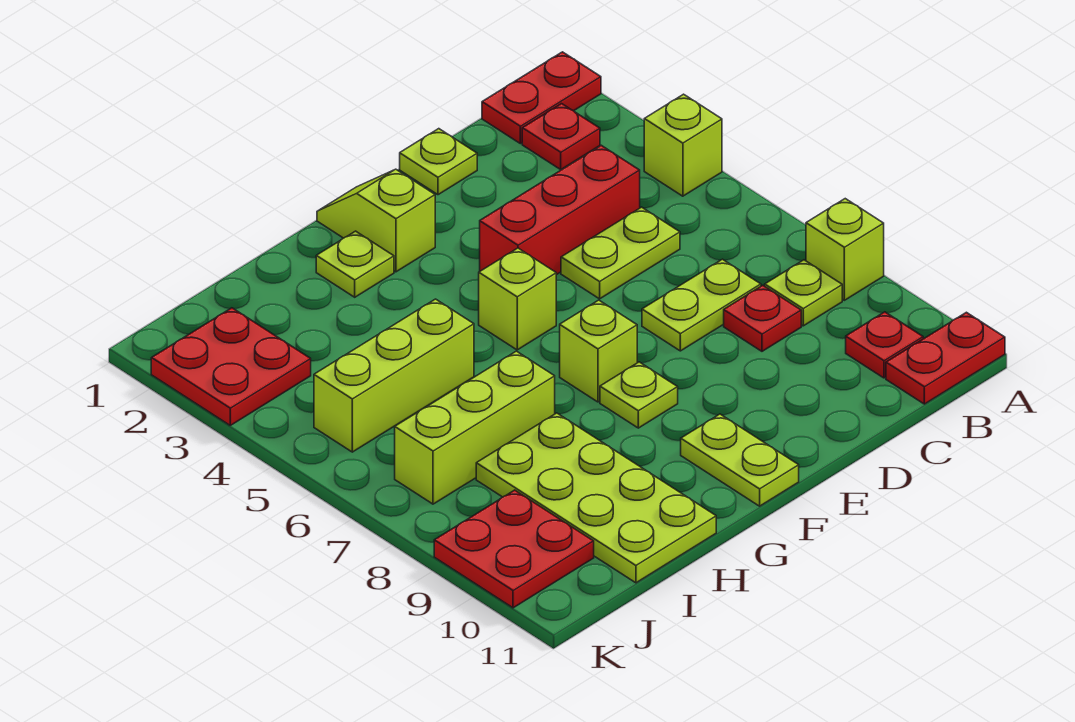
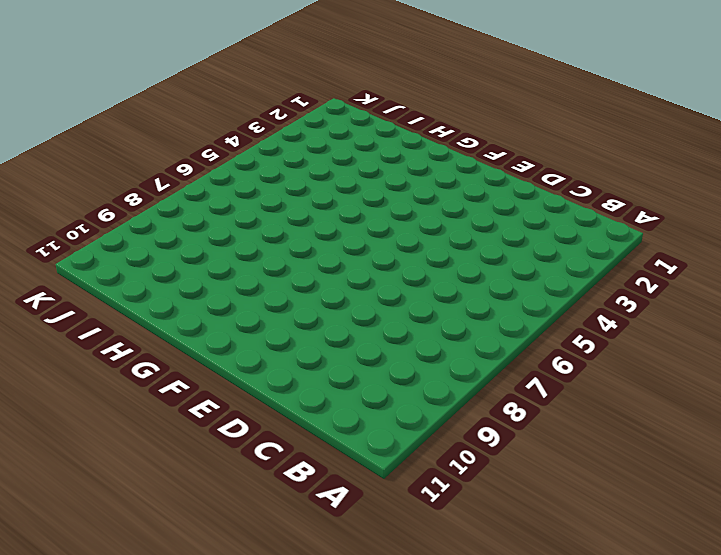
none -> red 1x2 plate [482,52,601,144]
none -> lime 1x1 brick [644,94,722,196]
none -> lime 1x1 brick [806,199,884,300]

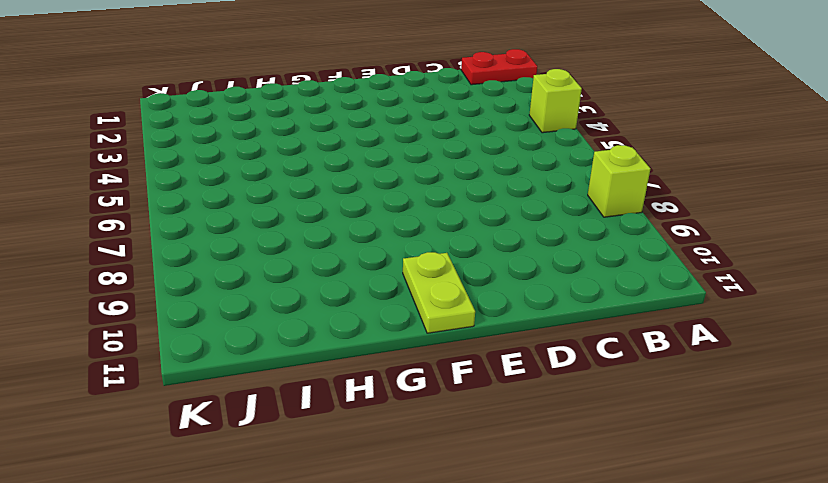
none -> red 1x2 plate [886,312,1005,404]
none -> red 1x1 plate [522,104,600,170]
none -> lime 1x1 plate [765,260,842,326]

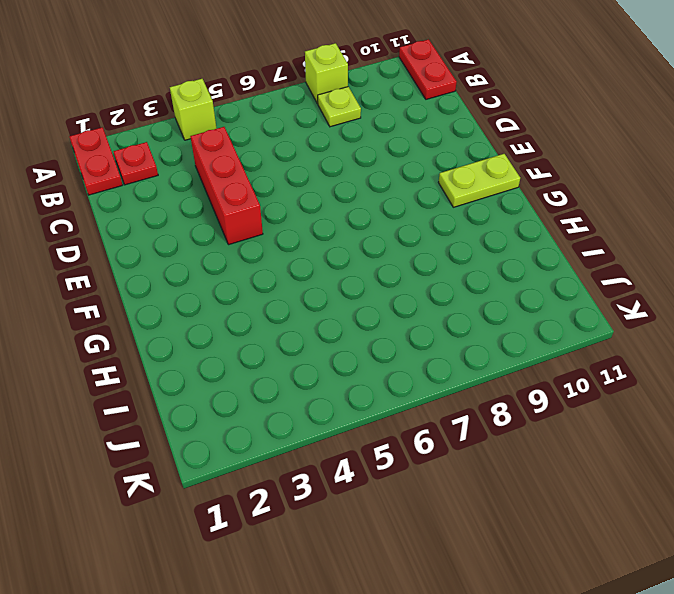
none -> red 1x1 plate [846,312,923,378]
none -> lime 1x2 plate [561,207,680,299]
none -> lime 1x2 plate [642,259,761,351]

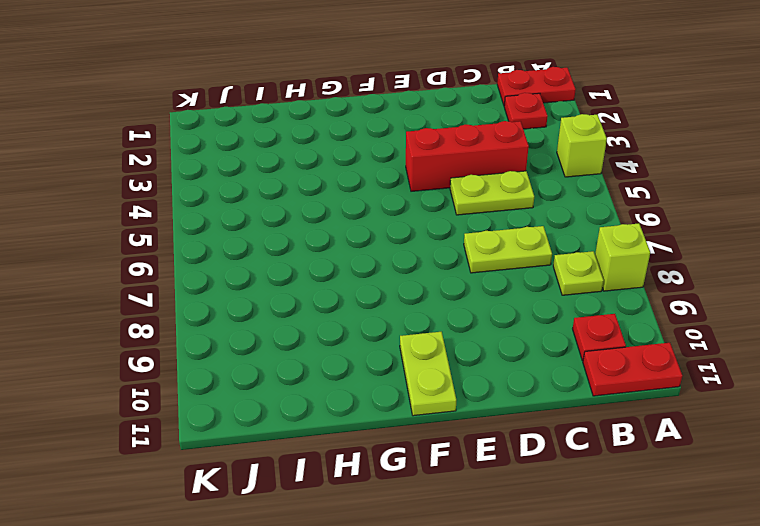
none -> red 1x1 plate [724,285,801,351]
none -> lime 1x1 plate [400,129,477,195]
none -> lime 1x2 slope [317,169,435,272]

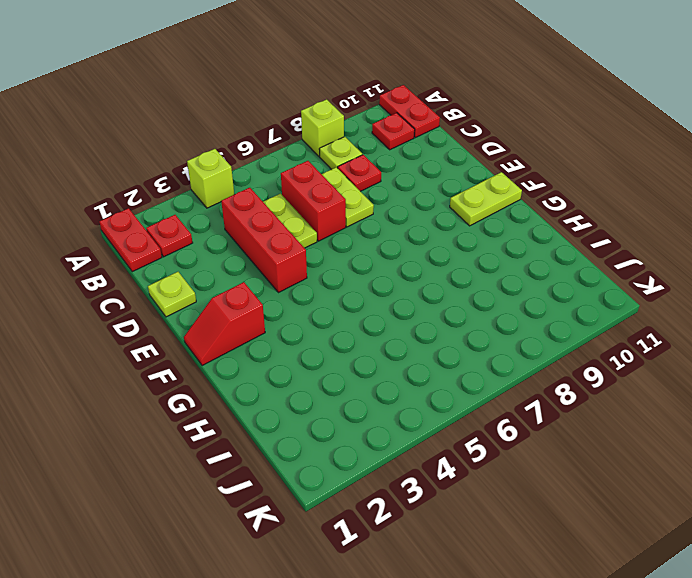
red 1x2 brick [281,161,346,241] -> none
red 1x2 slope [184,282,265,366] -> lime 1x2 slope [317,169,435,272]
none -> lime 1x1 brick [479,248,556,350]
none -> lime 1x1 brick [560,300,637,402]
none -> lime 1x1 plate [600,362,678,428]

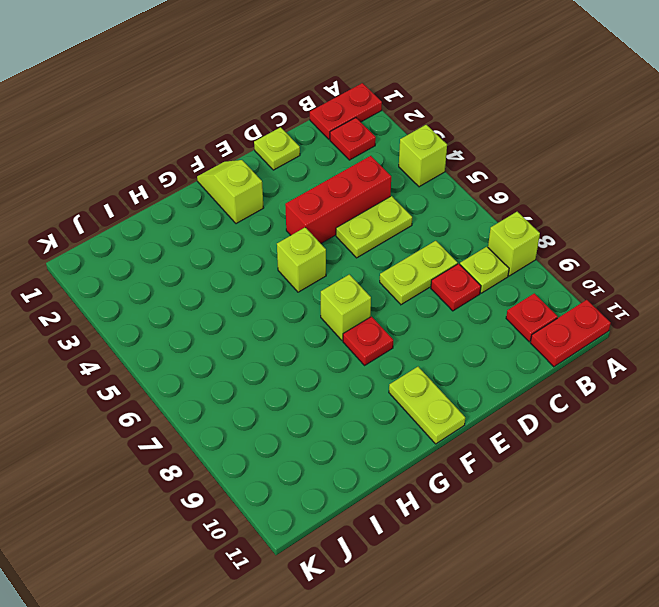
red 1x1 plate [343,317,393,365] -> lime 1x1 plate [600,362,678,428]
none -> lime 1x1 plate [316,231,394,297]
none -> lime 1x3 brick [314,299,474,452]
none -> lime 1x3 brick [395,351,555,504]

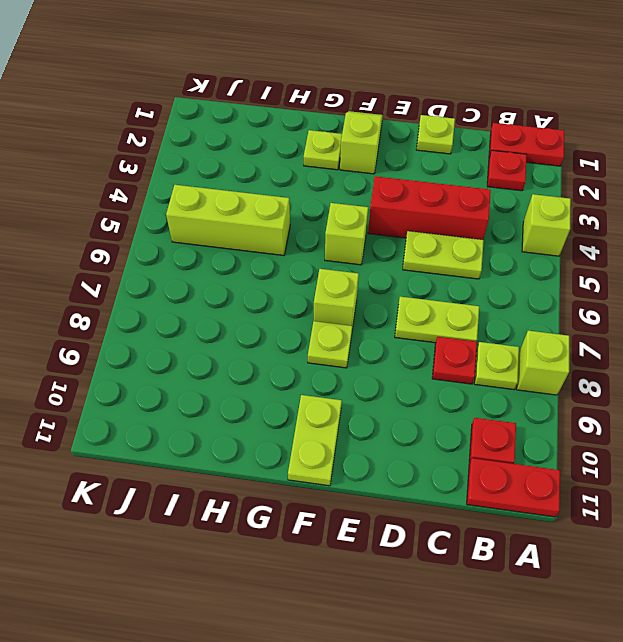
none -> lime 1x3 brick [395,351,555,504]
none -> lime 2x4 plate [476,413,716,583]
none -> red 2x2 plate [151,308,311,425]

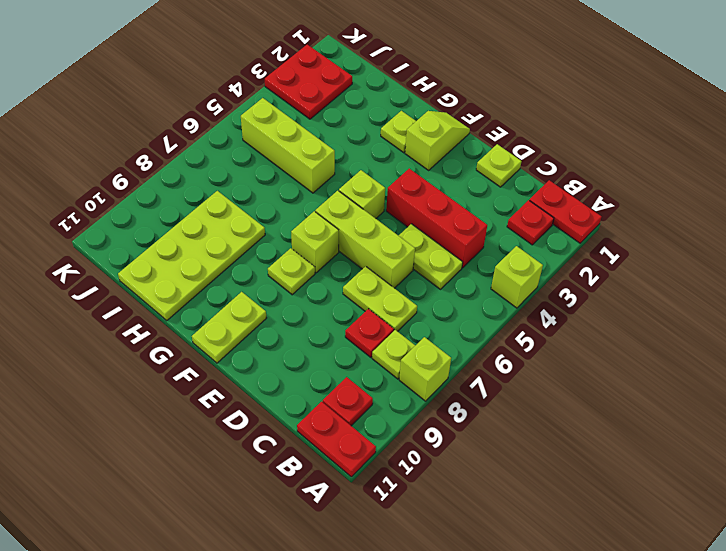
lime 1x3 brick [315,191,415,288] -> lime 1x3 brick moved to [395,351,555,504]
none -> red 2x2 plate [434,490,594,608]

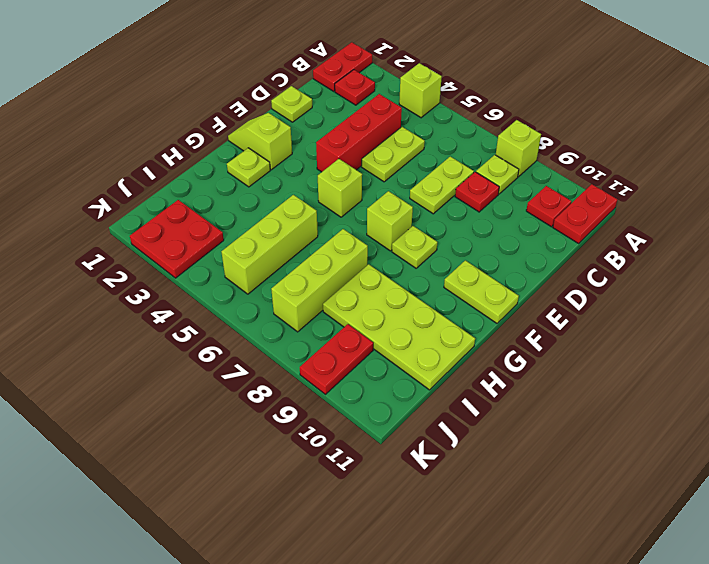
red 1x2 plate [300,324,373,394] -> red 2x2 plate [434,490,594,608]

